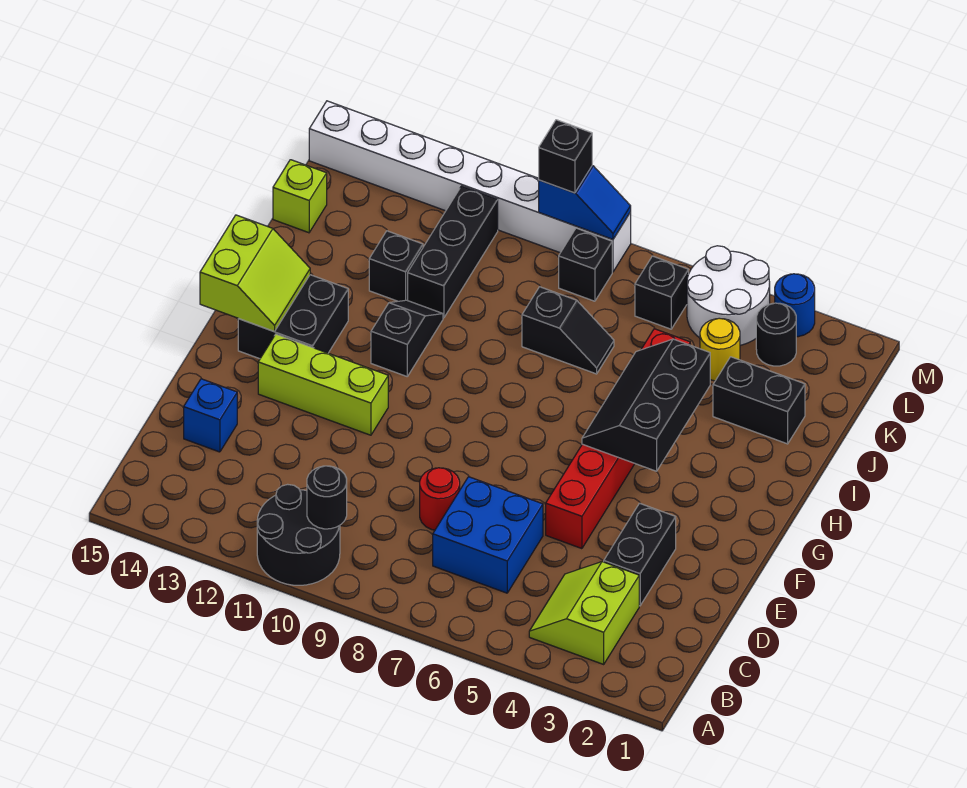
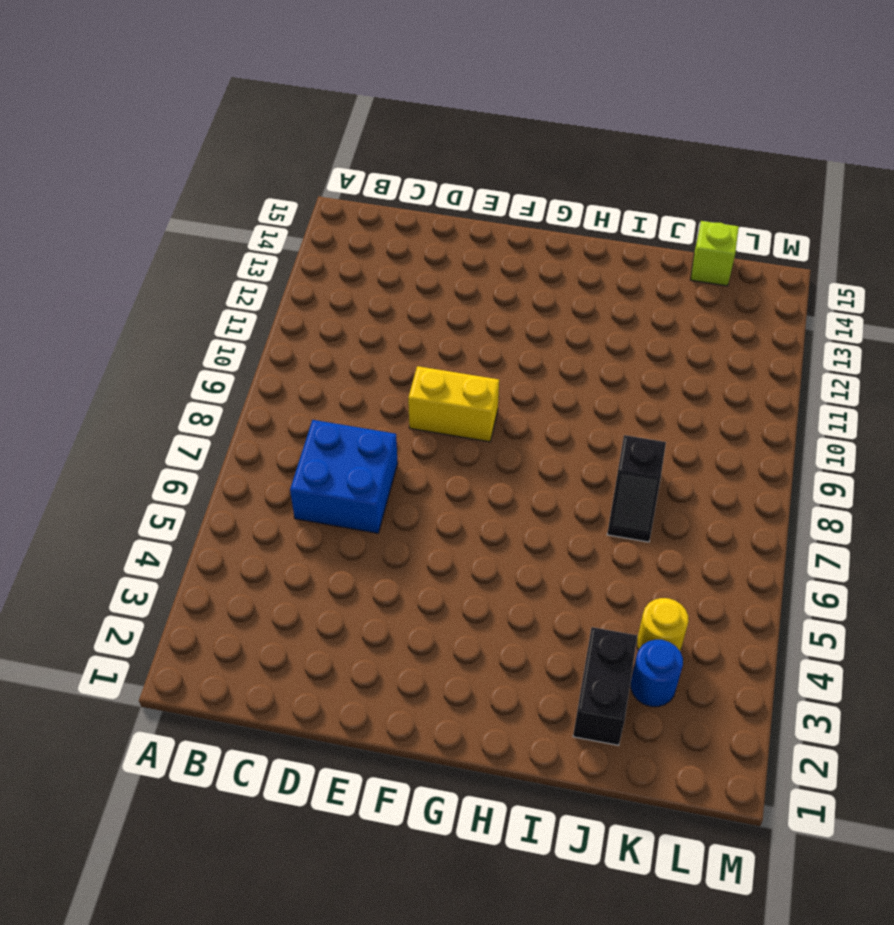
yellow 1x2 brick [408,366,499,442] -> none
blue 1x1 round brick [631,640,683,707] -> blue 1x1 round brick moved to [775,274,815,337]
none -> black 2x2 round brick [257,484,340,585]
none -> lime 2x2 slope [529,562,639,664]
none -> black 1x2 brick [604,503,676,606]

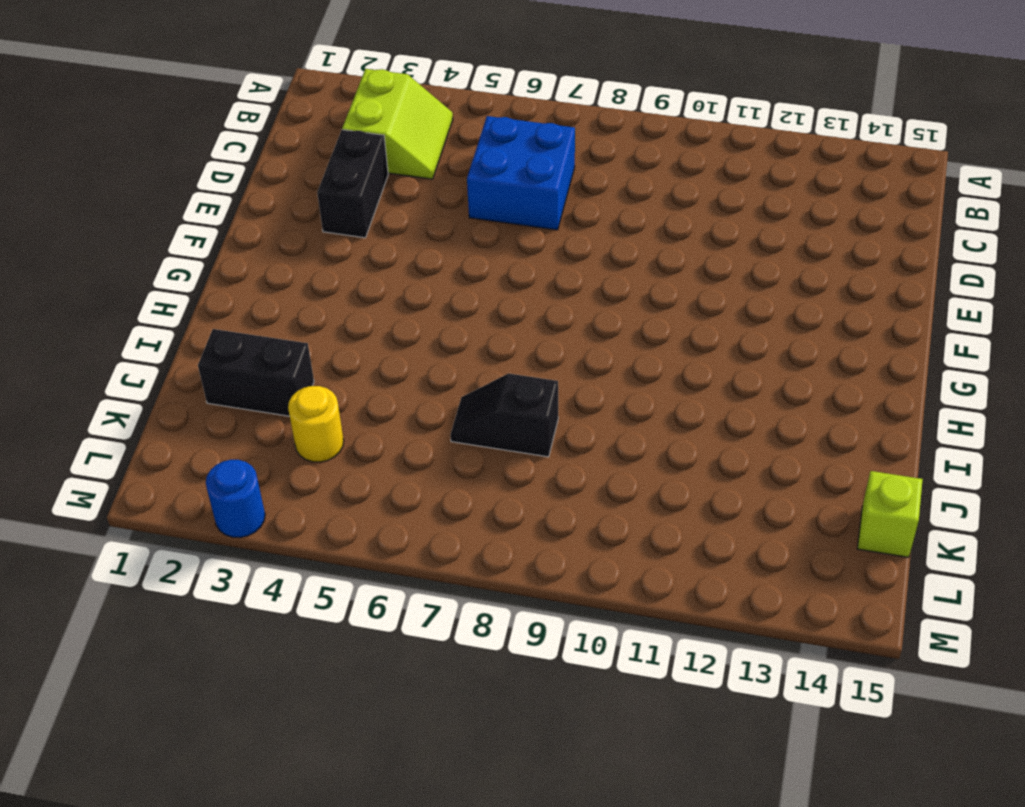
none -> black 2x2 round brick [257,484,340,585]
none -> red 1x1 round brick [420,468,460,530]
none -> blue 1x1 brick [184,379,237,452]

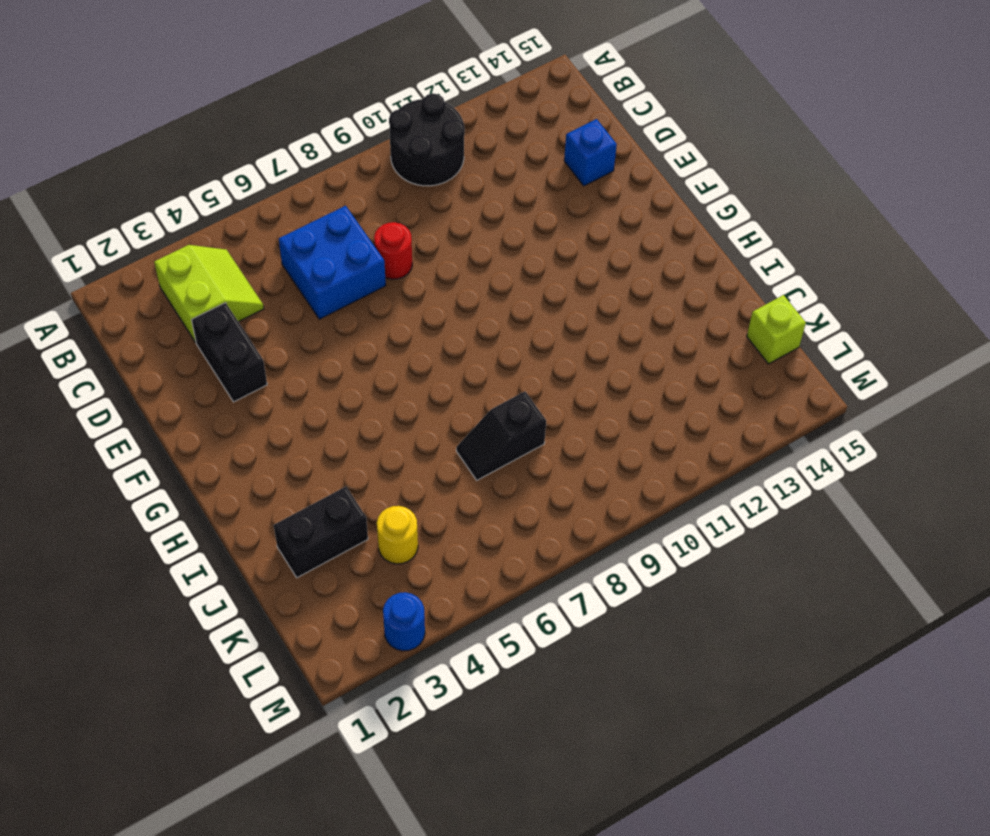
none -> red 1x6 brick [546,329,690,549]
none -> lime 1x3 brick [258,334,388,435]
none -> black 2x2 brick [238,275,348,359]

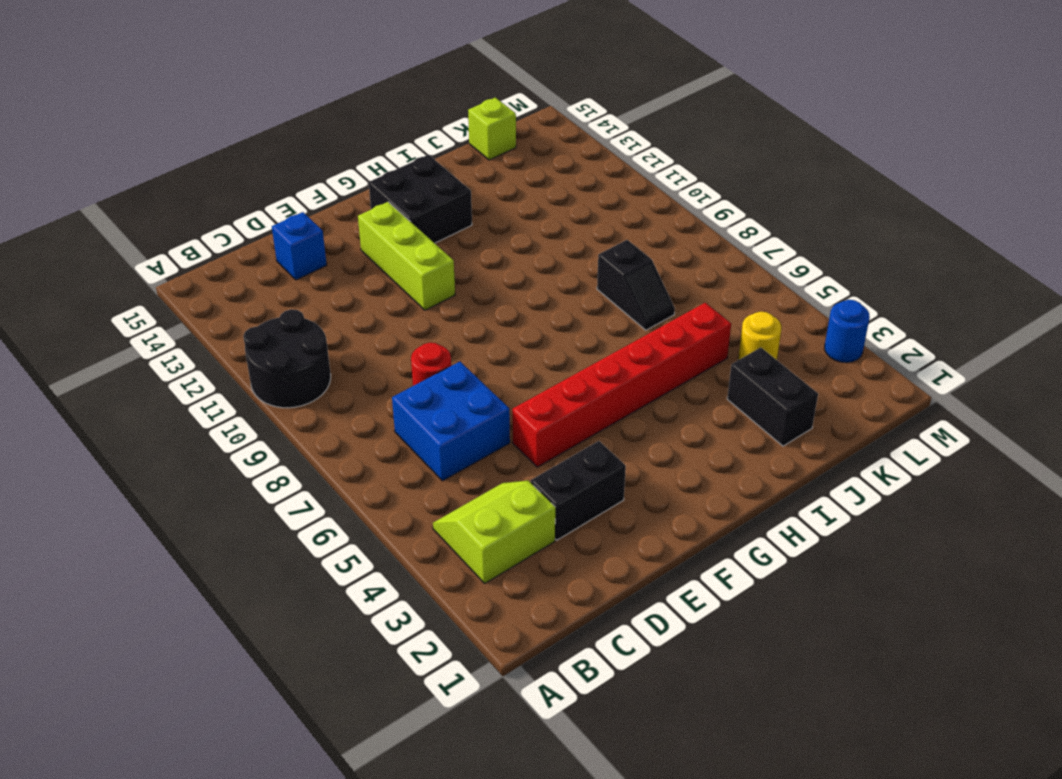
none -> black 1x2 slope [371,300,443,376]
none -> black 1x3 brick [408,186,498,318]
none -> black 1x1 brick [369,231,423,301]

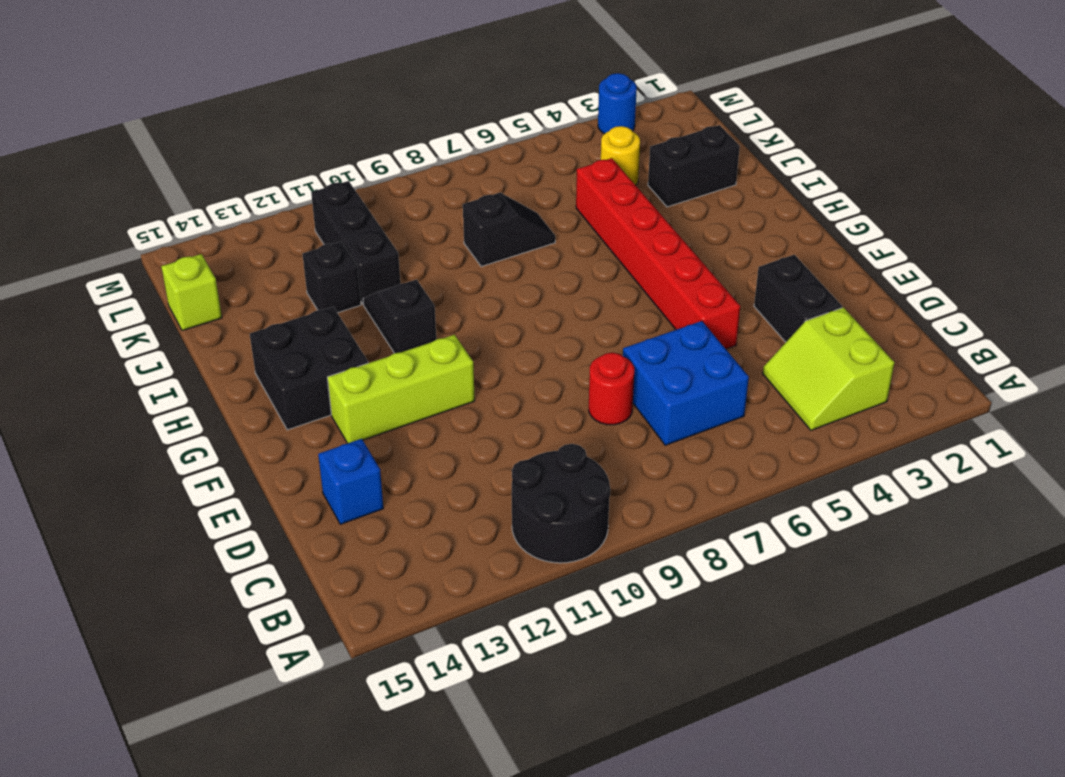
none -> black 1x1 round brick [756,303,796,366]
none -> white 2x2 round brick [687,246,770,345]
none -> black 1x1 brick [635,256,689,329]

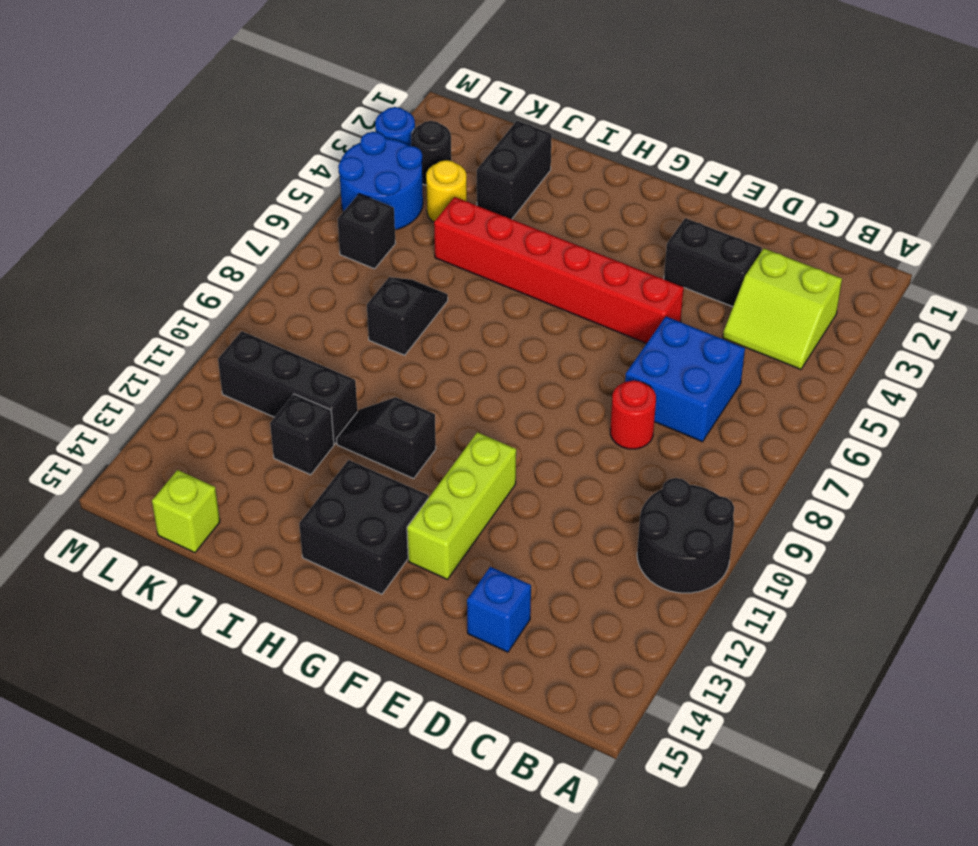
blue 2x2 round brick [338,132,423,230] -> white 2x2 round brick [687,246,770,345]
none -> black 1x1 brick [559,228,612,301]
none -> white 1x8 brick [309,101,631,272]
none -> black 1x1 round brick [307,466,347,529]

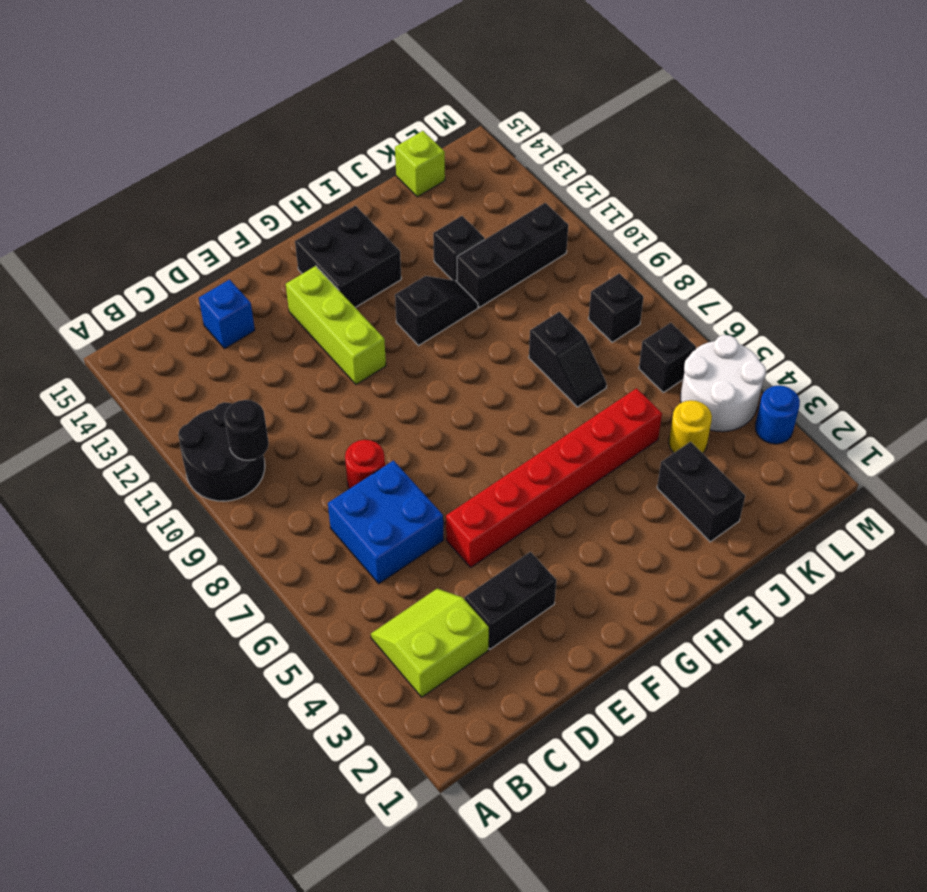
none -> black 1x1 round brick [756,303,796,366]
none -> white 1x8 brick [309,101,631,272]
none -> black 2x3 slope [582,339,710,471]

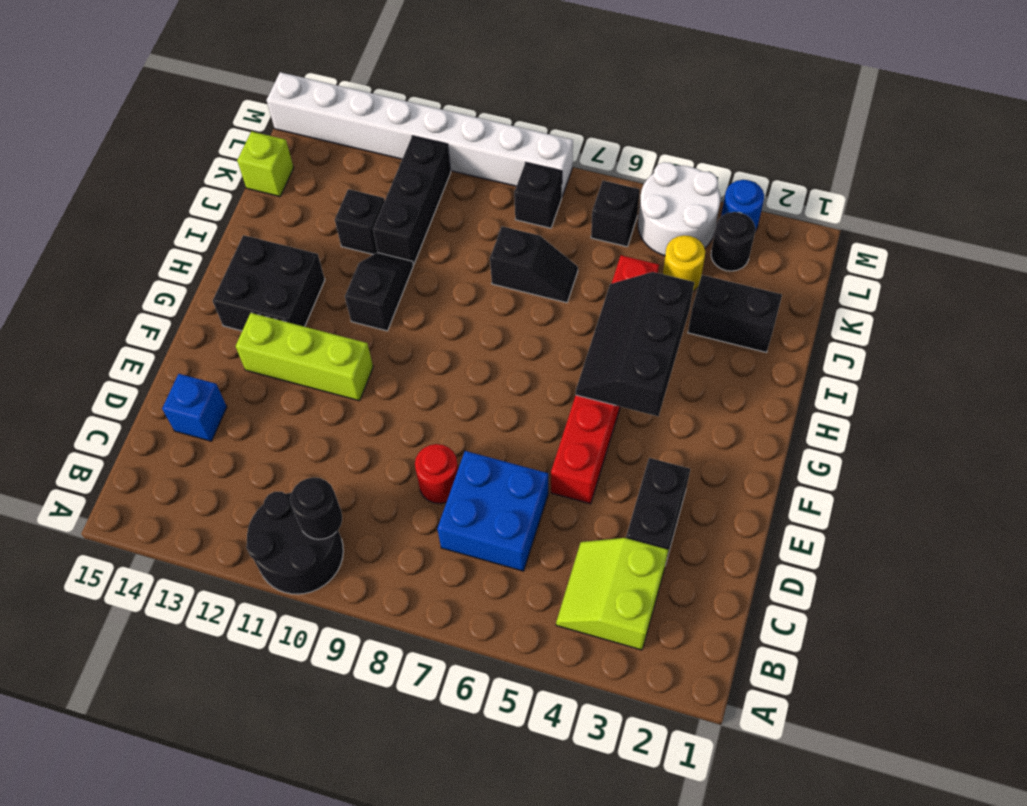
none -> lime 2x2 slope [200,215,310,331]
none -> blue 1x2 slope [539,166,631,239]
none -> black 1x1 brick [539,120,592,193]

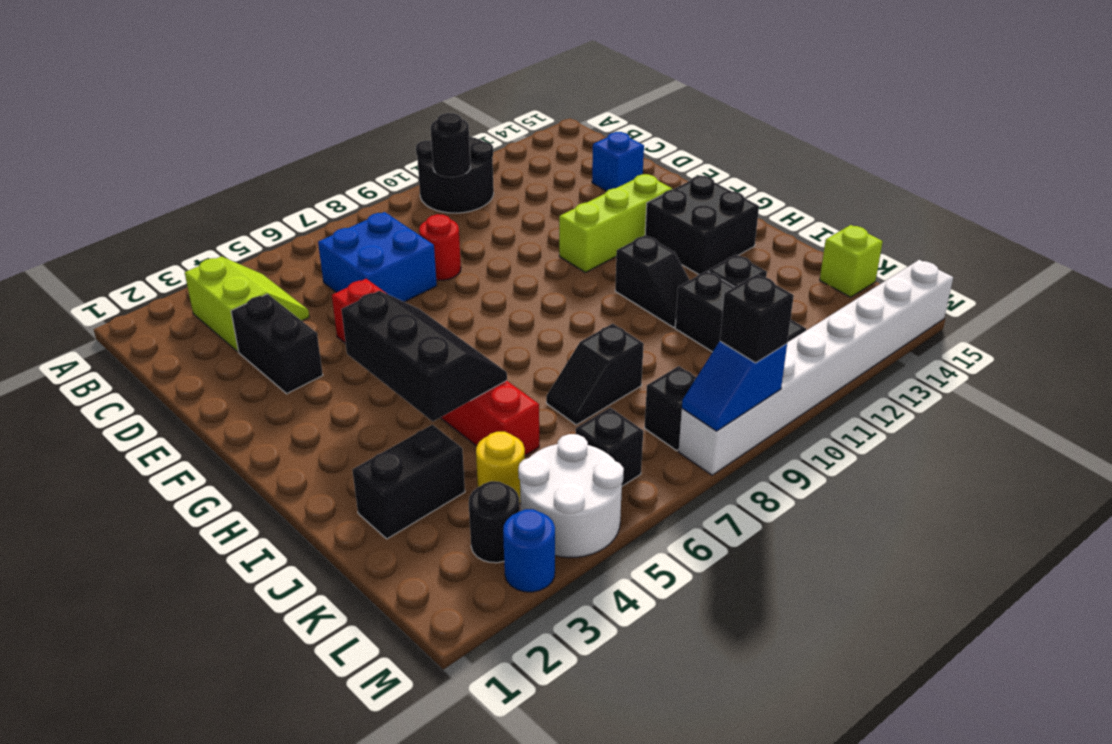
none -> lime 2x2 slope [200,215,310,331]

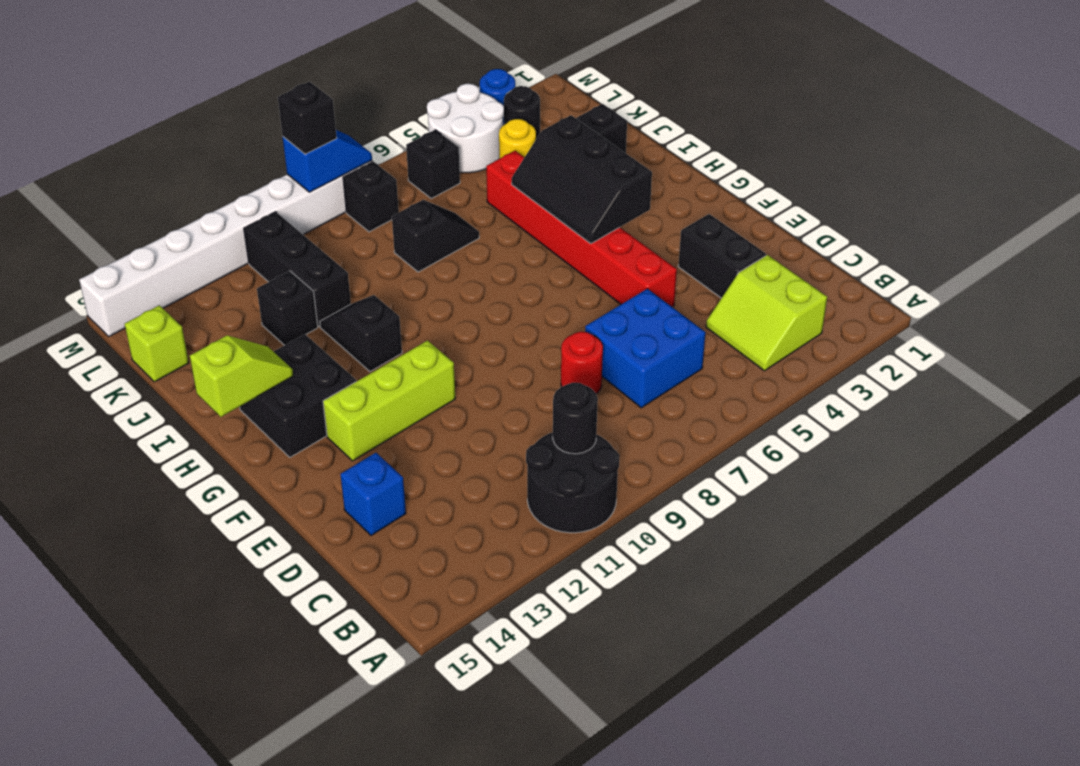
lime 1x2 slope [190,336,293,417] -> lime 2x2 slope [200,215,310,331]

